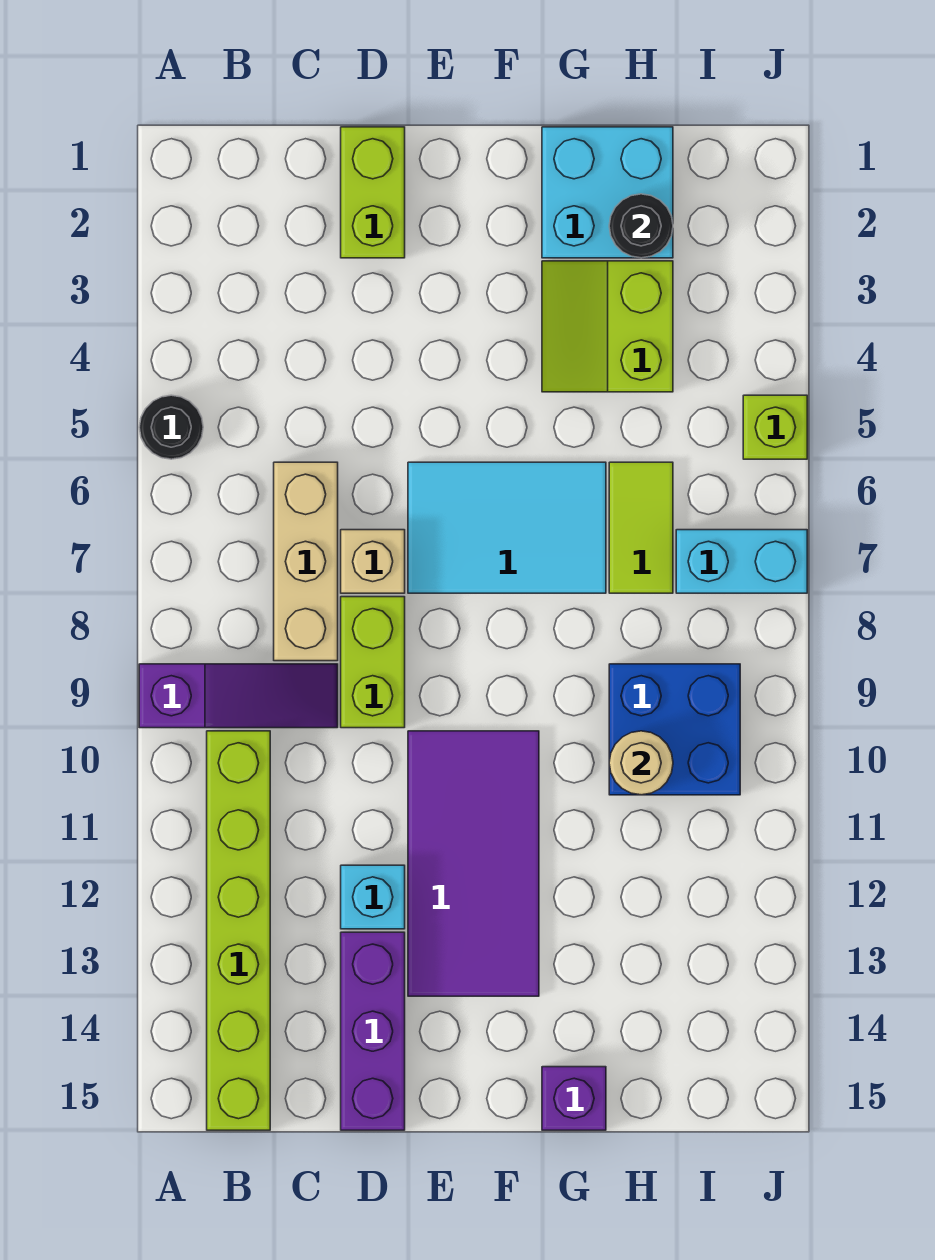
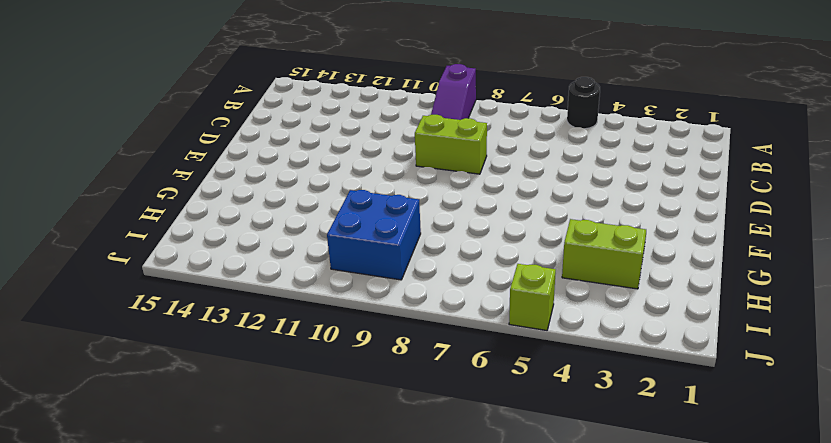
none -> lime 1x6 brick [207,731,270,1130]
none -> tan 1x3 brick [274,462,338,661]
none -> lime 1x2 brick [341,127,405,258]

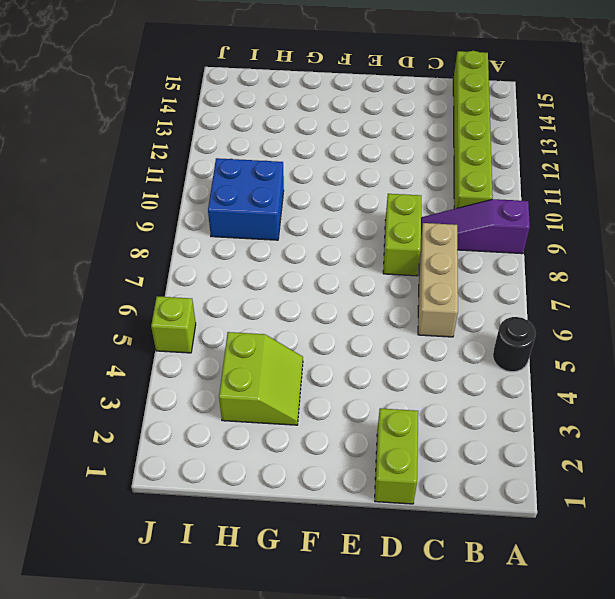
none -> tan 1x1 brick [341,530,405,593]
none -> cyan 1x1 brick [341,865,405,929]
none -> purple 1x3 brick [341,932,405,1130]

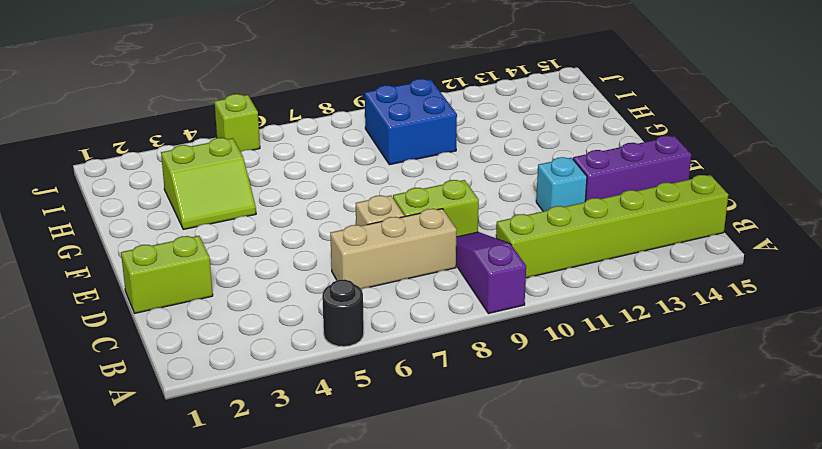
none -> cyan 2x3 tile [408,462,606,593]
none -> purple 2x4 tile [408,731,539,996]
none -> cyan 2x2 brick [542,127,673,258]

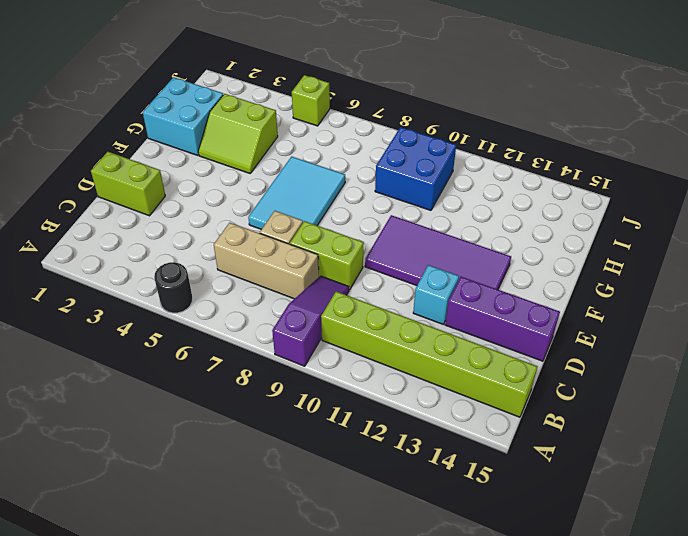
none -> purple 1x1 brick [542,1067,606,1130]
none -> lime 1x2 tile [609,462,673,593]
none -> cyan 1x2 brick [676,530,807,593]

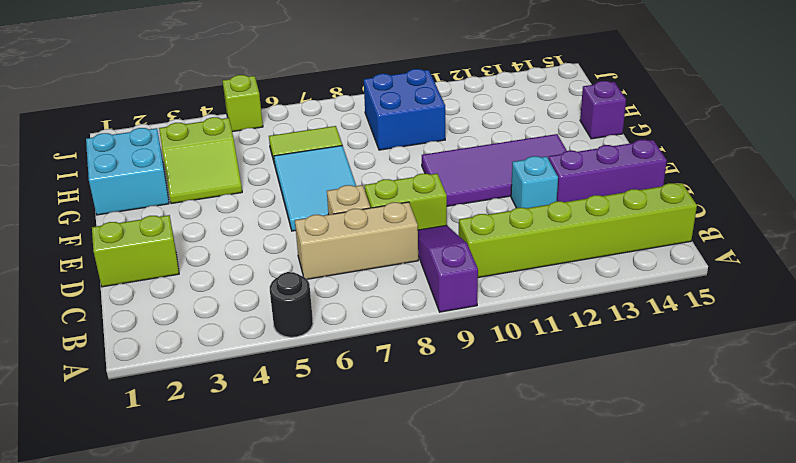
none -> cyan 1x2 brick [676,530,807,593]
none -> black 1x1 round brick [609,194,673,258]
none -> tan 1x1 round brick [609,731,673,795]

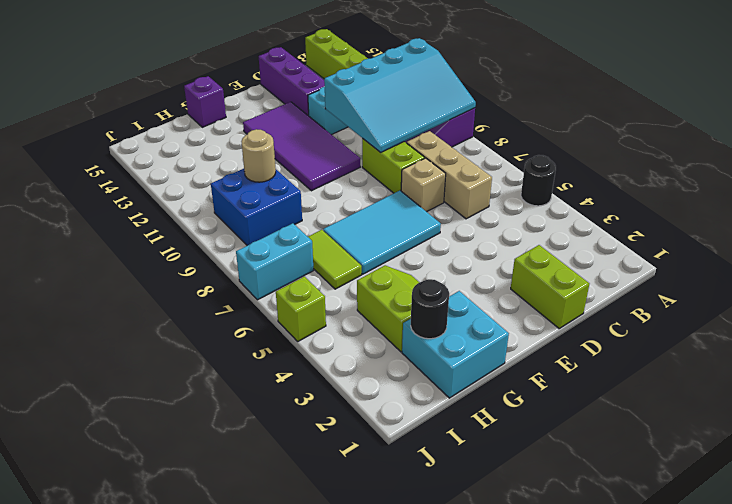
cyan 3x4 slope [324,38,476,152] -> none

